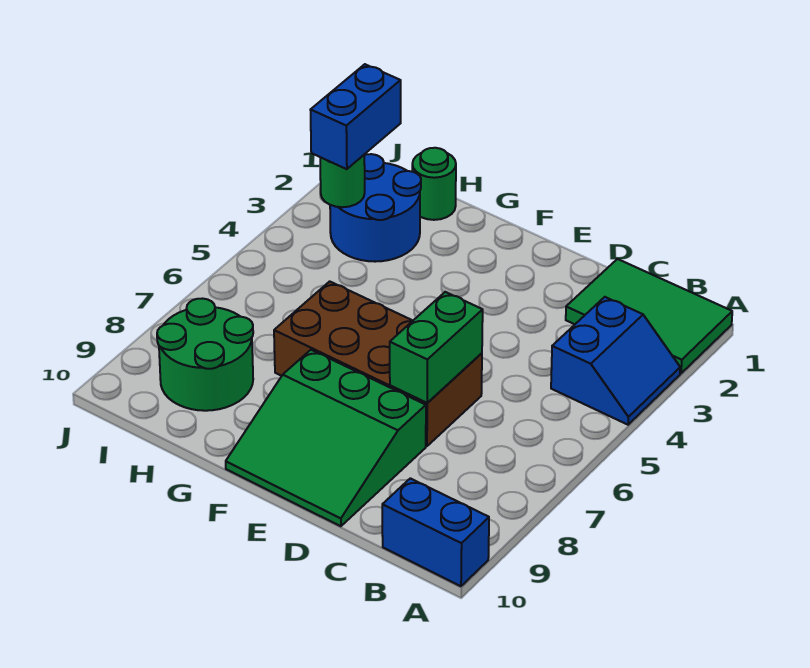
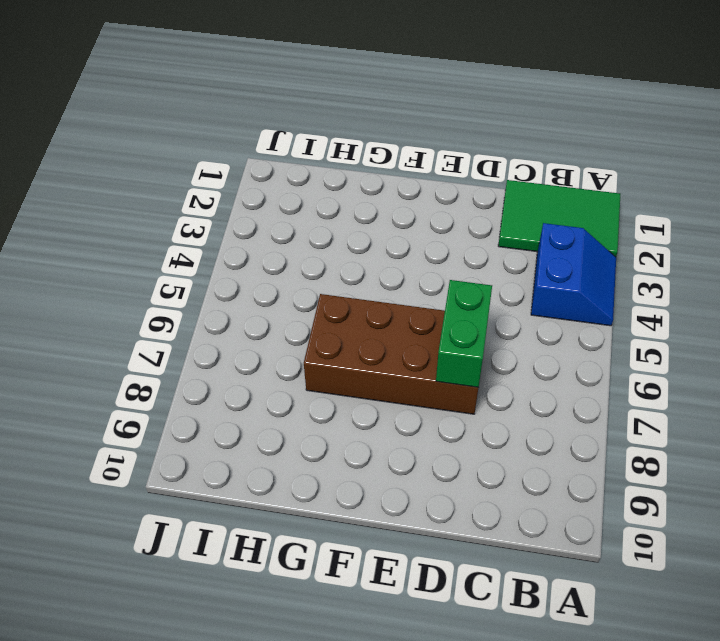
none -> blue 1x2 brick [382,478,489,586]
none -> green 3x3 slope [226,350,426,526]

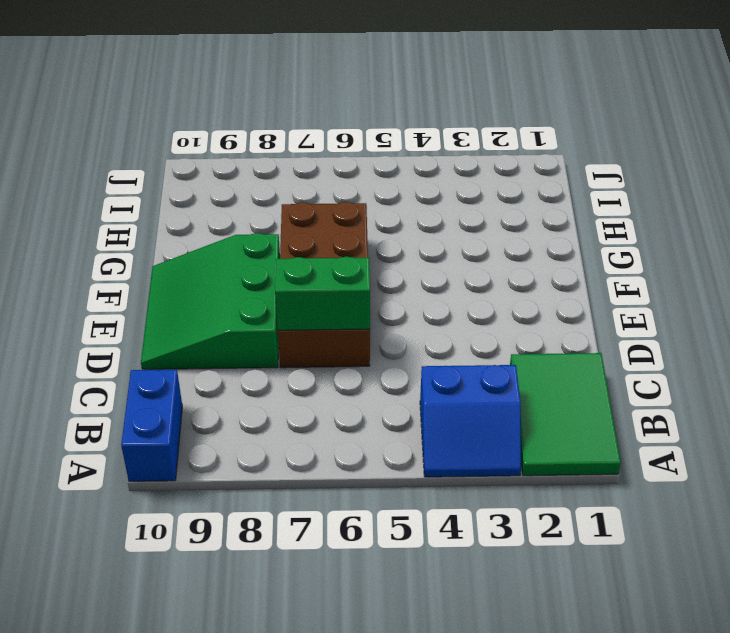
none -> green 1x1 round brick [412,148,456,220]
none -> blue 2x2 round brick [330,154,421,262]

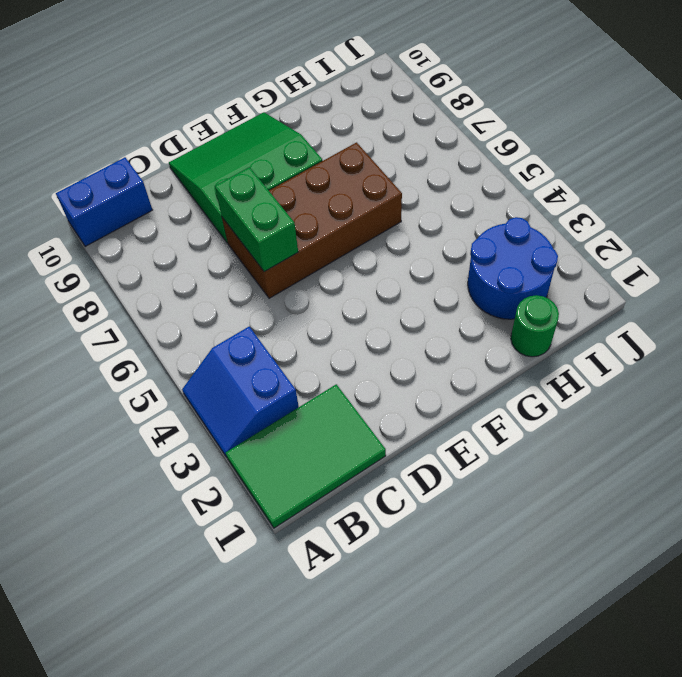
none -> green 2x2 round brick [157,299,253,411]
none -> green 1x1 round brick [320,155,365,207]

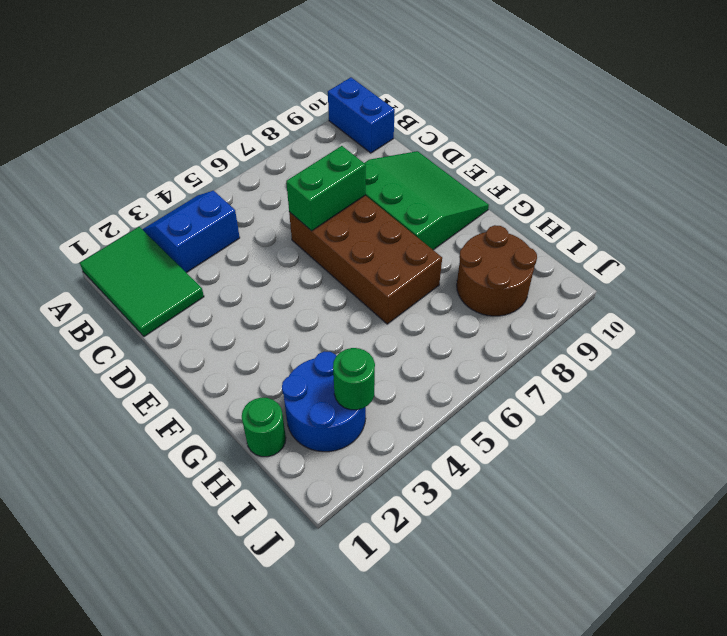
brown 2x2 round brick [457,225,537,316] -> green 2x2 round brick [157,299,253,411]
none -> blue 1x2 brick [311,64,401,169]

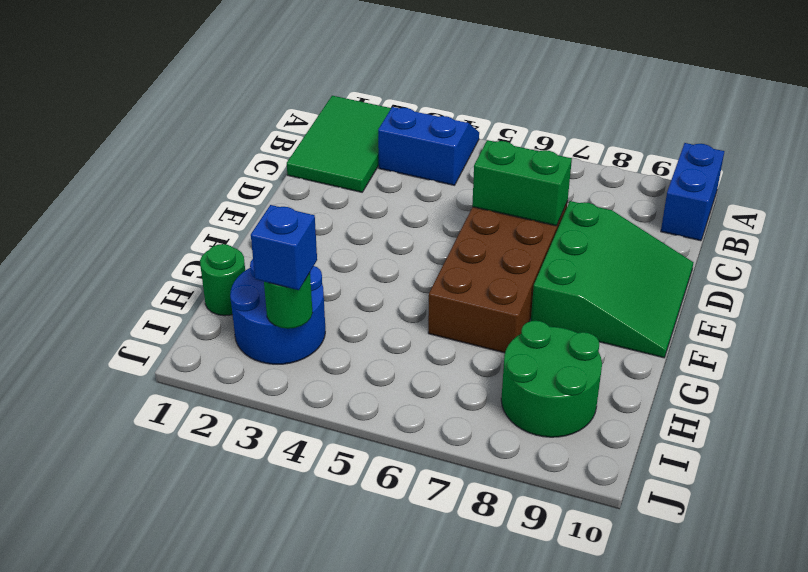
blue 1x1 brick [251,205,317,290] -> blue 1x2 brick [311,64,401,169]

